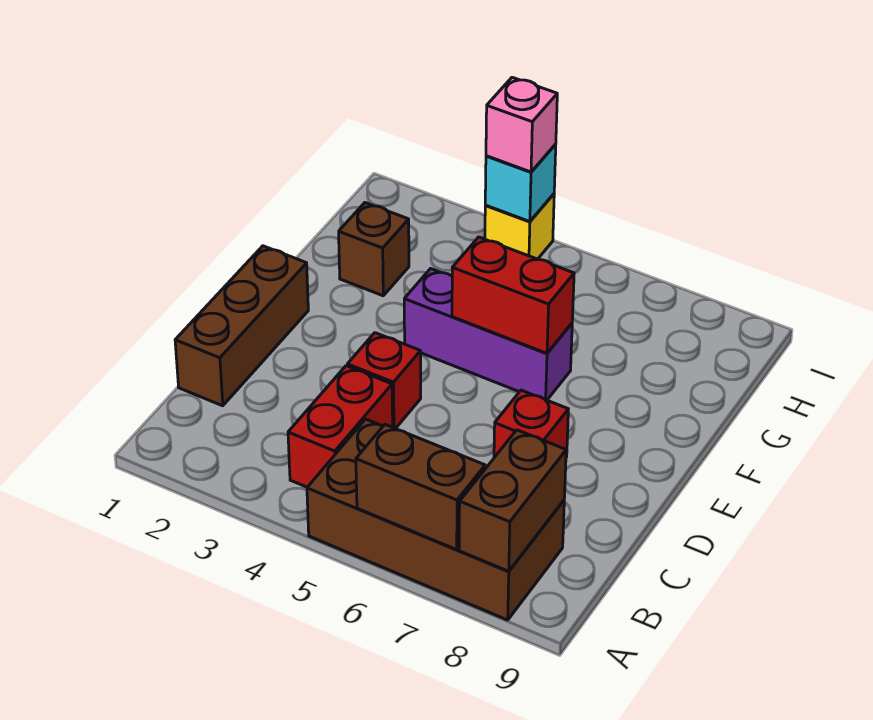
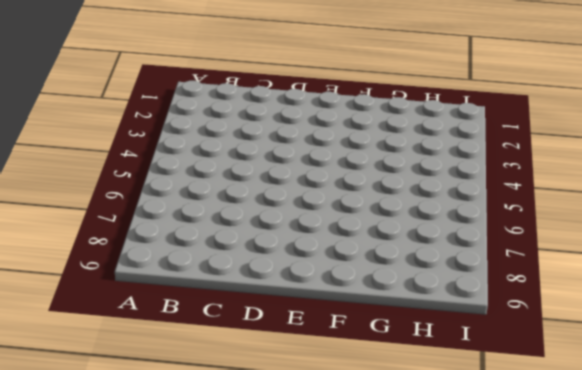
none -> brown 2x4 brick [307,419,564,620]
none -> red 1x2 brick [288,366,393,487]
none -> brown 1x3 brick [175,246,308,406]

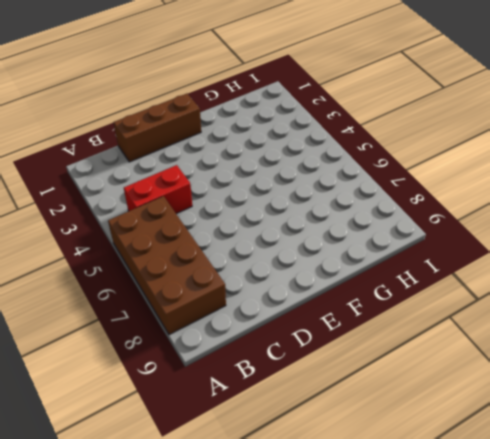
none -> red 1x1 brick [347,333,421,429]
none -> red 1x1 brick [494,390,568,458]
none -> purple 1x3 brick [404,269,572,400]

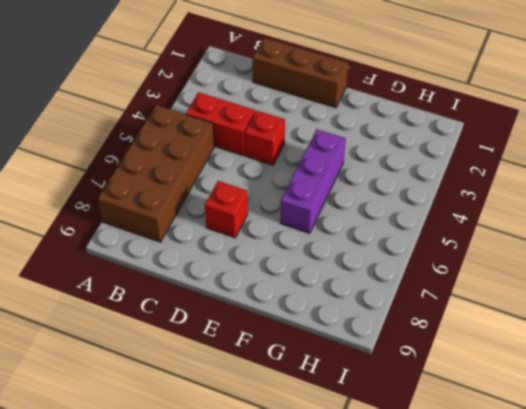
none -> brown 1x1 brick [339,203,409,296]
none -> yellow 1x1 brick [485,194,554,259]
none -> brown 1x2 brick [356,425,485,550]

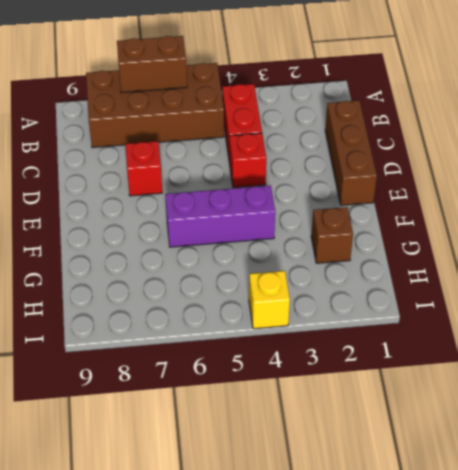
none -> brown 1x2 brick [459,430,566,571]
none -> red 1x2 brick [452,237,574,353]
none -> cyan 1x1 brick [485,144,556,222]

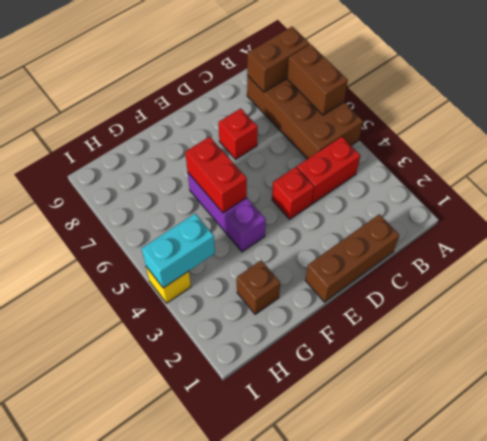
cyan 1x2 brick [142,214,215,288] -> cyan 1x1 brick [485,144,556,222]
none -> pink 1x1 brick [486,77,557,172]

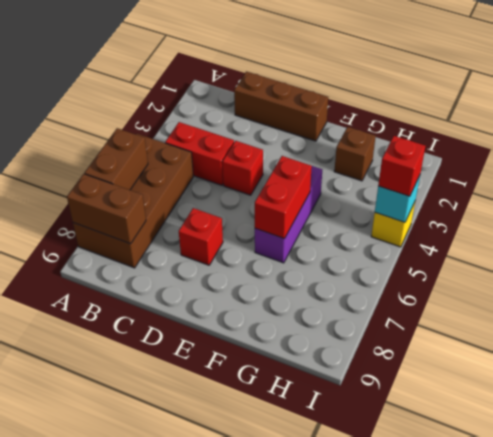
red 1x1 brick [378,136,425,196] -> pink 1x1 brick [486,77,557,172]

